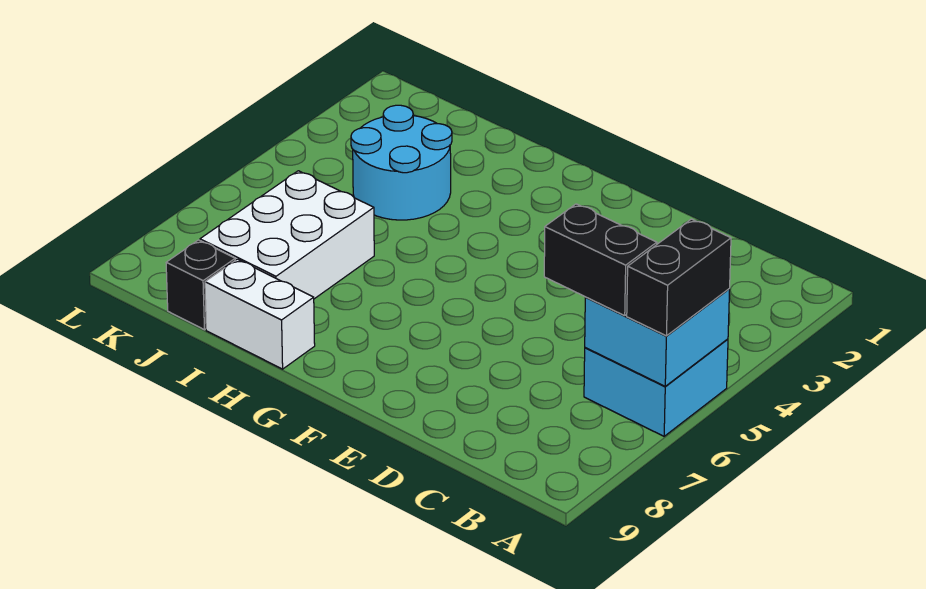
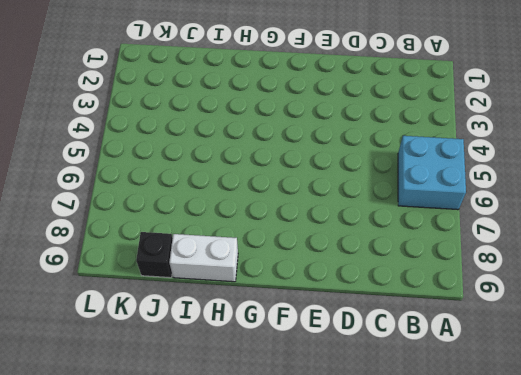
none -> cyan 2x2 round brick [351,105,452,220]
none -> white 2x3 brick [200,171,374,299]

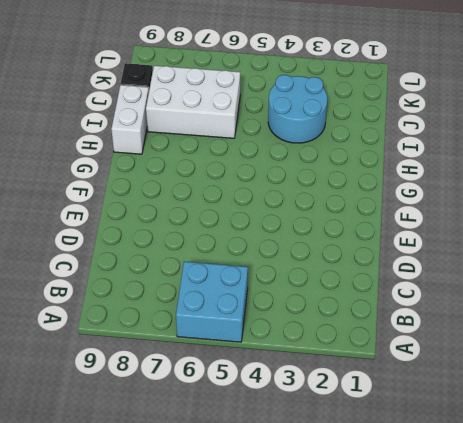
none -> cyan 2x2 brick [585,289,730,386]
none -> black 1x2 brick [627,219,731,336]

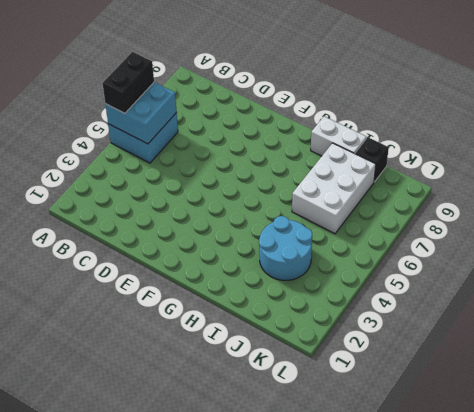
none -> black 1x2 brick [544,204,657,316]

